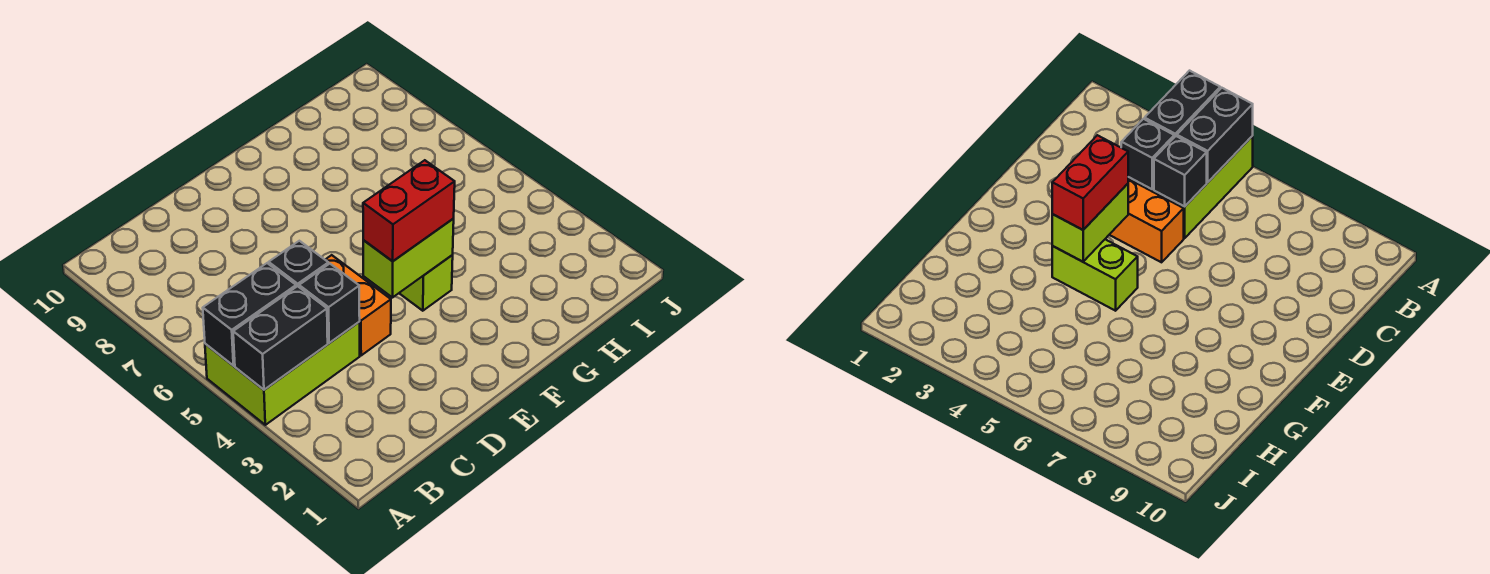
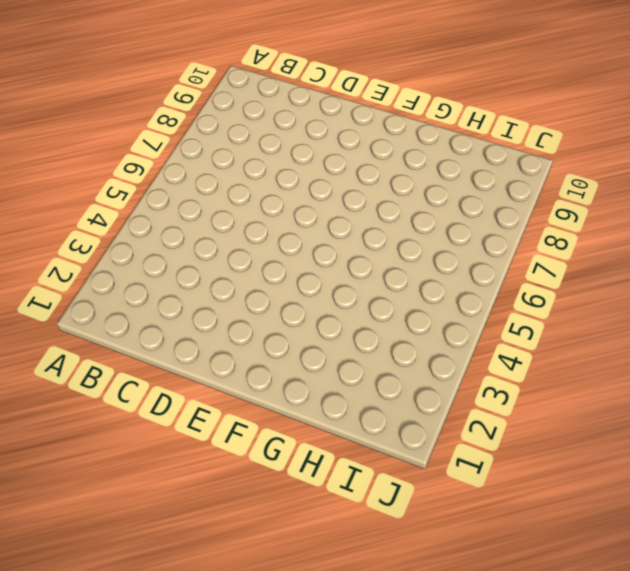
none -> lime 2x3 brick [205,322,360,425]
none -> orange 1x2 brick [325,255,391,355]

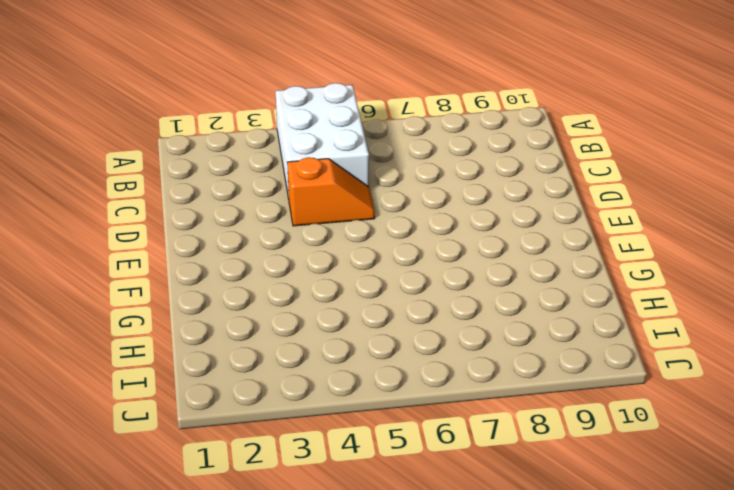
white 2x3 brick [275,83,369,199] -> lime 2x3 brick [205,322,360,425]
orange 1x2 slope [287,157,375,226] -> orange 1x2 brick [325,255,391,355]
none -> lime 1x2 brick [399,255,453,311]
none -> black 1x2 brick [233,286,328,390]

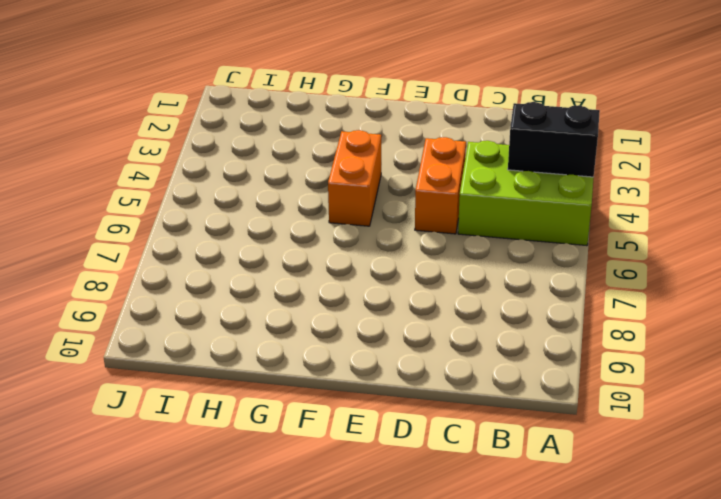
orange 1x2 brick [328,130,381,226] -> lime 1x2 brick [399,255,453,311]
none -> black 1x2 brick [203,263,296,366]
none -> black 1x1 brick [299,264,360,343]

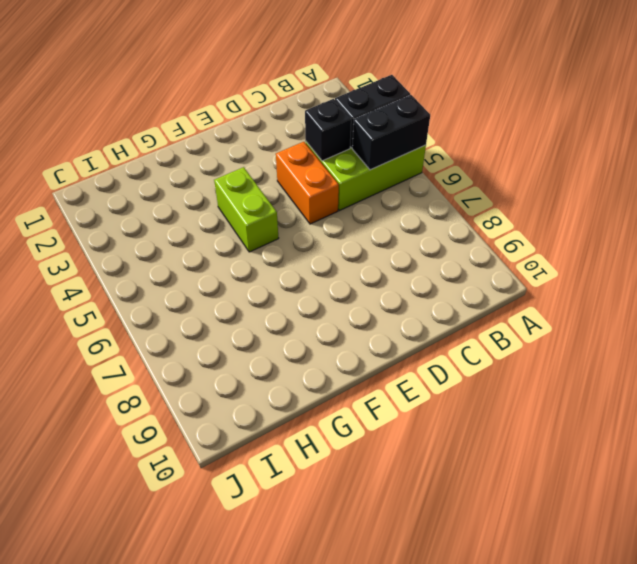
none -> black 1x1 brick [269,241,328,287]
none -> lime 1x2 brick [363,219,454,298]

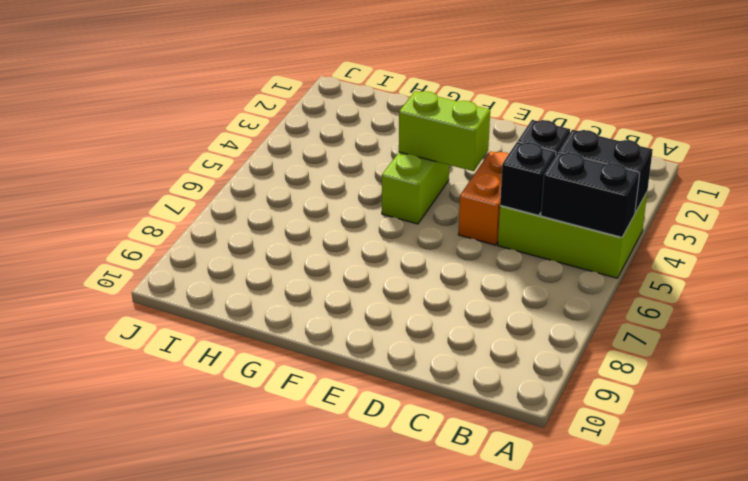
none -> red 1x2 brick [363,160,455,261]

